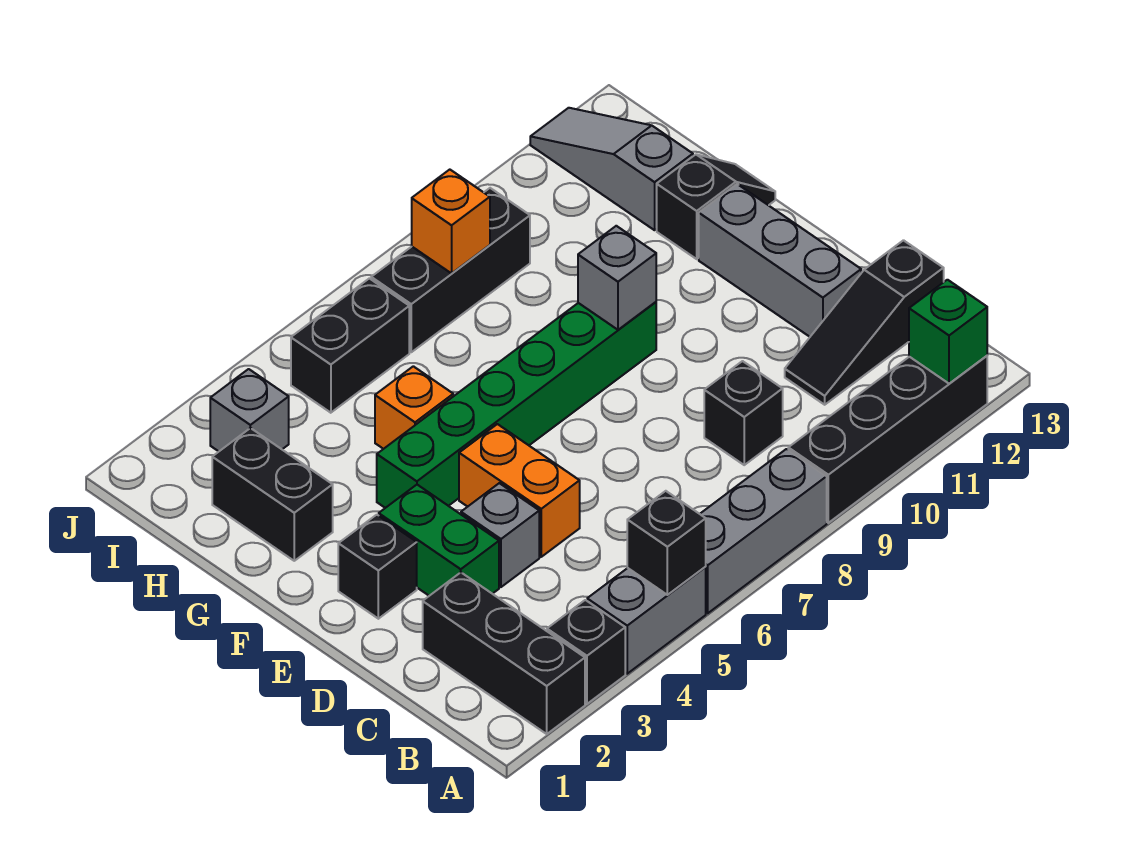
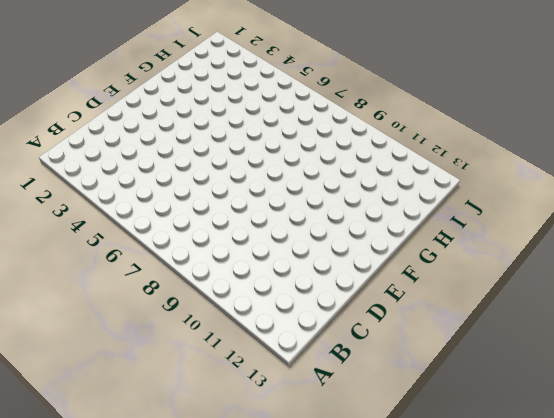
none -> black 1x3 brick [423,573,585,734]
none -> black 1x1 brick [547,600,625,704]
none -> grey 1x2 brick [587,567,706,674]

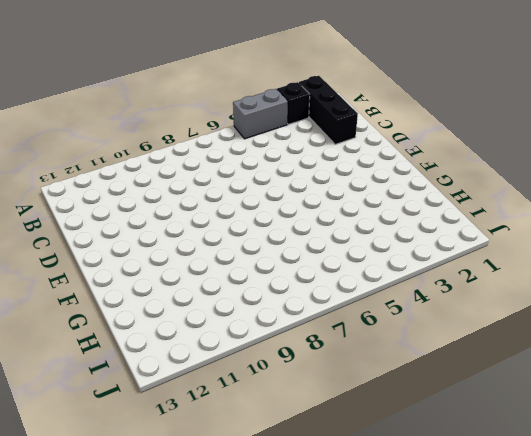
none -> grey 1x3 brick [700,449,827,613]
none -> black 1x4 brick [788,356,987,523]
none -> black 1x1 brick [704,361,783,465]

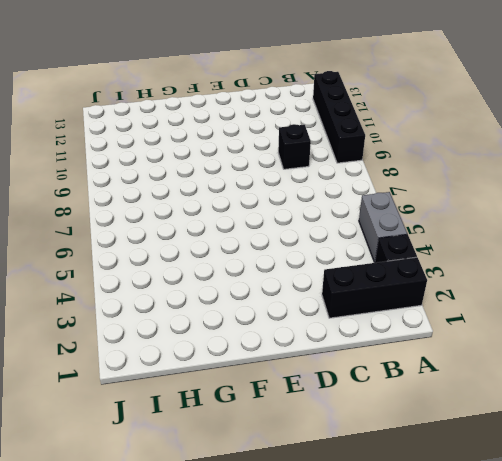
none -> grey 1x3 brick [700,449,827,613]
none -> black 1x3 slope [785,240,944,405]
none -> green 1x2 brick [379,485,499,596]

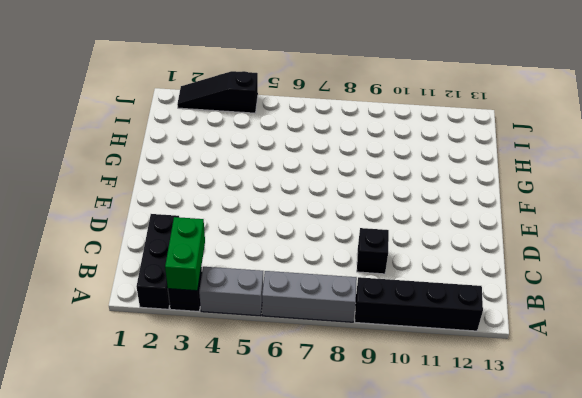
green 1x2 brick [165,217,205,291] -> green 1x2 brick moved to [379,485,499,596]
black 1x3 slope [177,71,258,113] -> black 1x3 slope moved to [785,240,944,405]
none -> grey 1x1 brick [461,483,539,587]
none -> orange 1x2 brick [459,424,580,557]
none -> grey 1x3 brick [699,184,861,337]

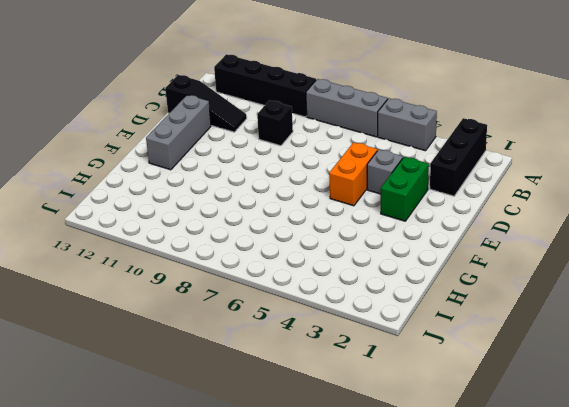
none -> black 1x1 brick [547,600,625,704]
none -> black 1x1 brick [338,515,417,619]
none -> green 1x6 brick [377,302,656,508]

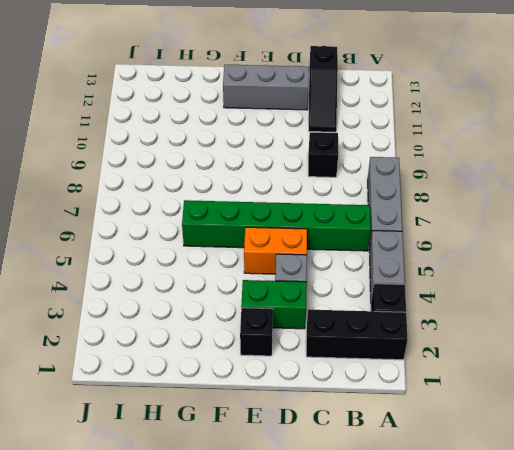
green 1x6 brick [182,200,371,251] -> green 1x6 brick turned to [377,302,656,508]
none -> black 1x4 brick [788,356,987,523]
none -> black 1x2 brick [212,428,333,561]
none -> orange 1x1 brick [375,366,453,449]

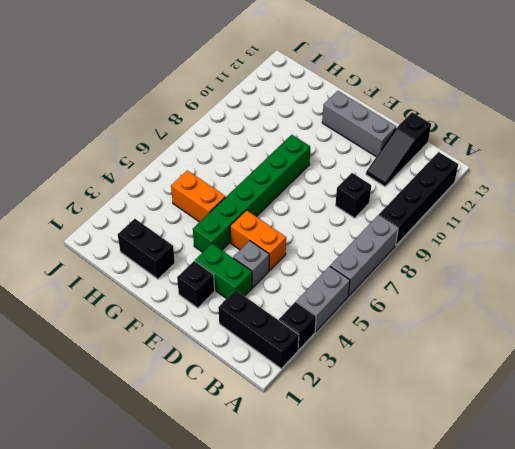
orange 1x2 brick [171,170,225,222] -> orange 1x1 brick [375,366,453,449]
none -> black 1x2 slope [657,154,775,259]
none -> grey 1x3 slope [530,108,693,230]
none -> grey 1x1 brick [210,369,289,451]

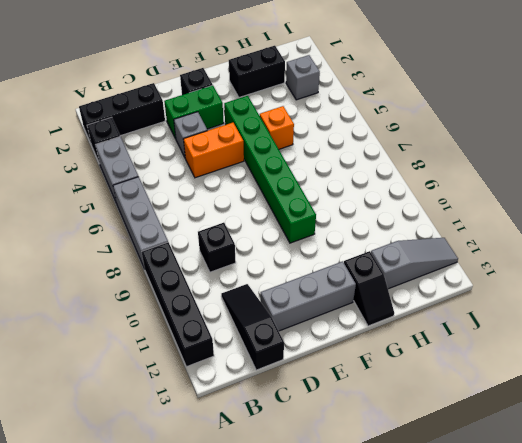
none -> black 1x2 brick [291,278,409,413]
none -> black 1x3 brick [371,188,530,352]
none -> black 1x1 brick [627,491,706,595]

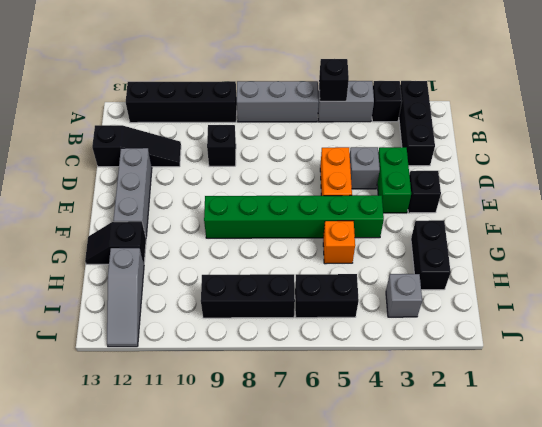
none -> green 1x1 brick [909,280,987,384]
none -> grey 1x1 brick [578,226,656,330]
none -> orange 1x1 brick [412,170,490,273]

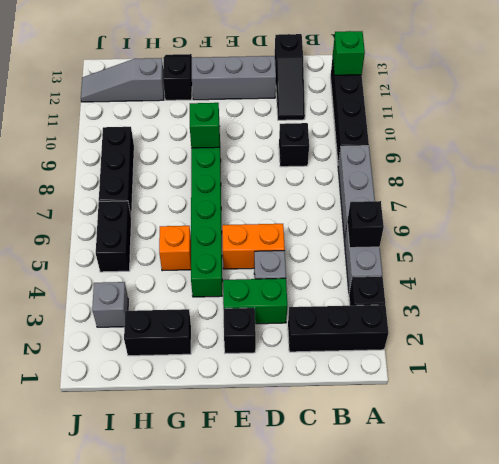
green 1x1 brick [190,103,220,148] -> grey 1x1 brick [578,226,656,330]
none -> orange 1x1 brick [412,170,490,273]

